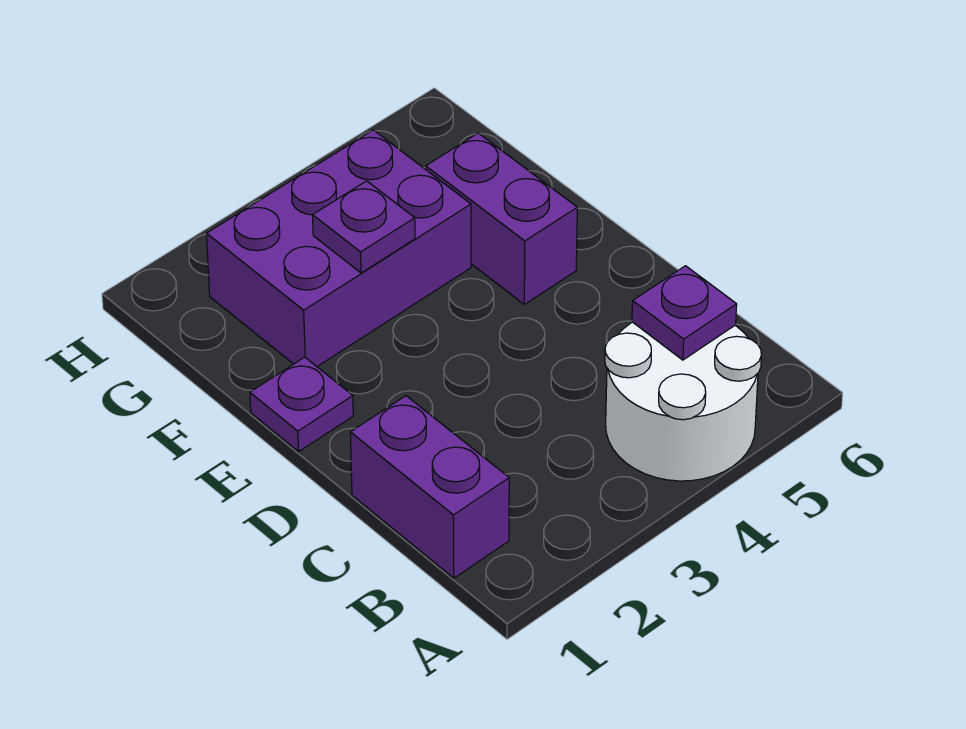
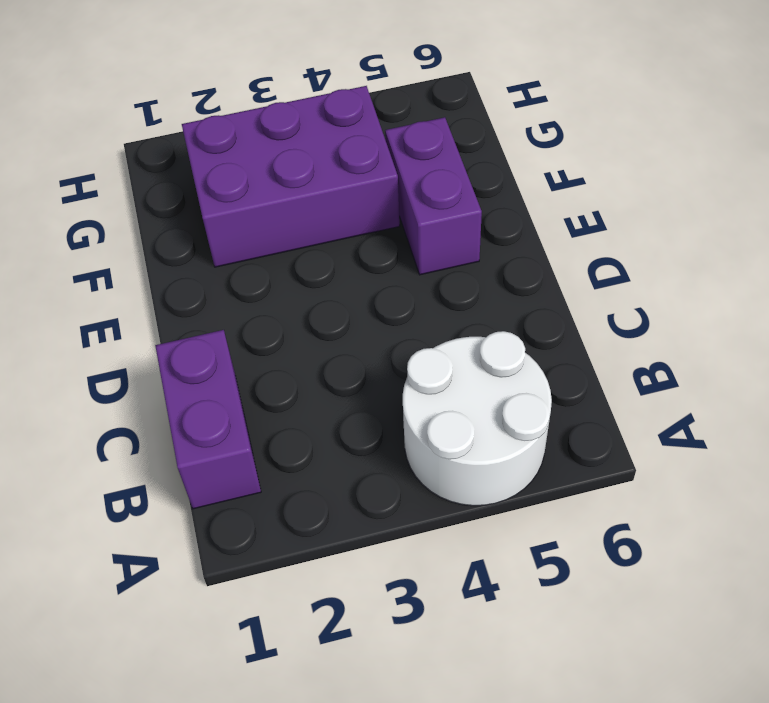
none -> purple 1x1 plate [250,357,353,452]
none -> purple 1x1 plate [632,266,737,360]

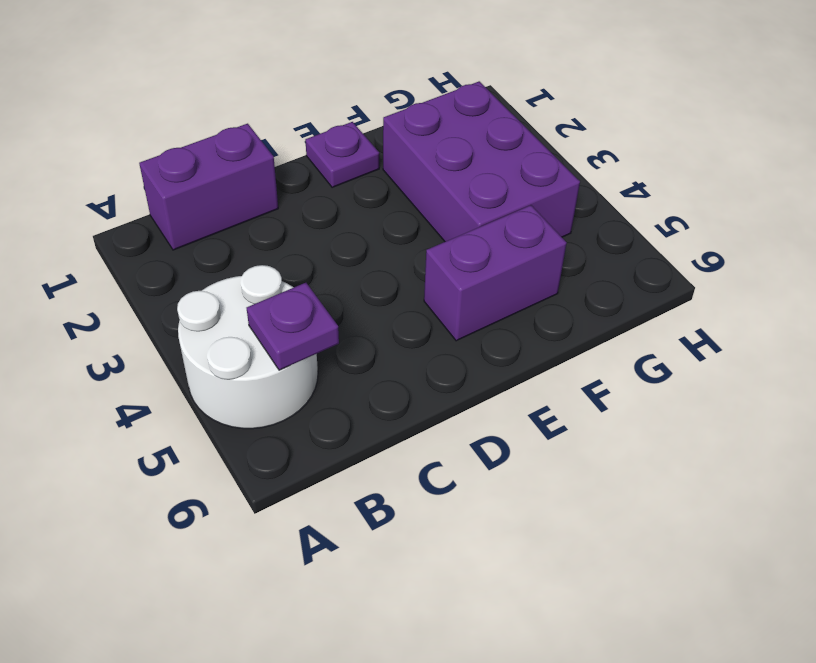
none -> purple 1x1 plate [313,181,415,273]

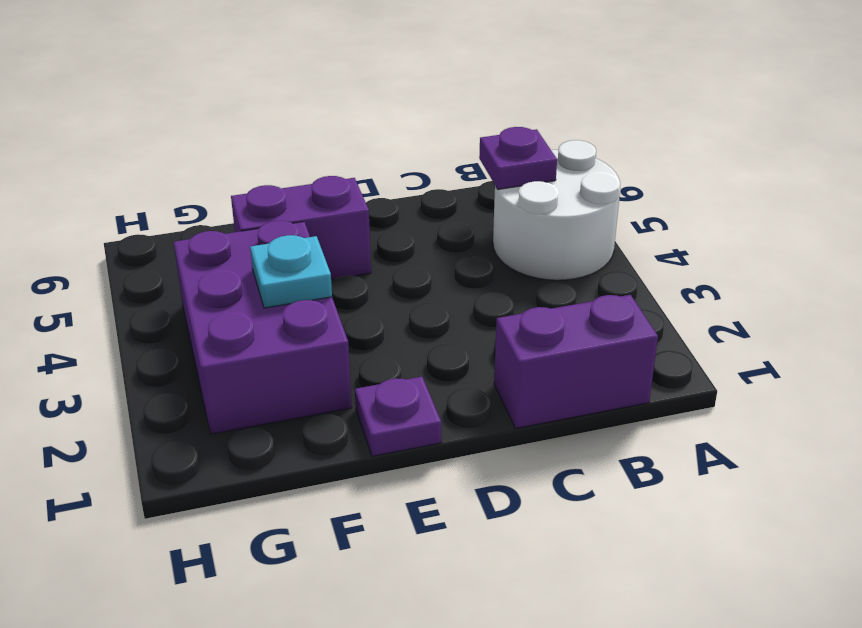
cyan 1x1 plate [250,235,332,308] -> purple 1x1 plate [313,181,415,273]

